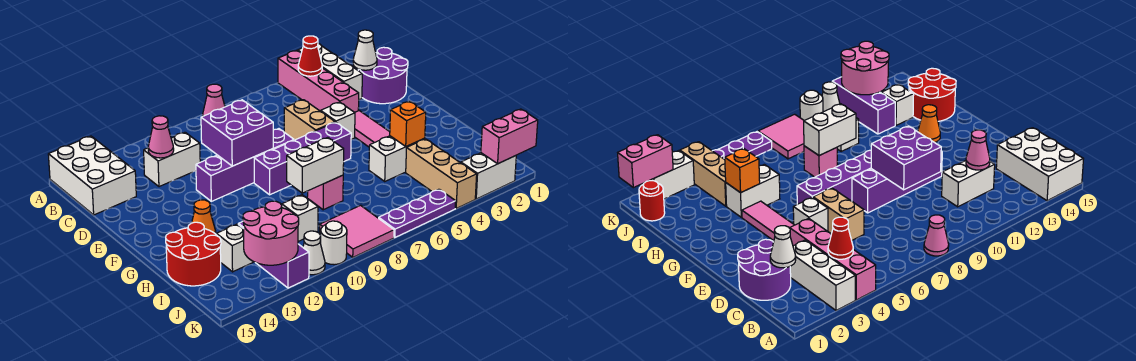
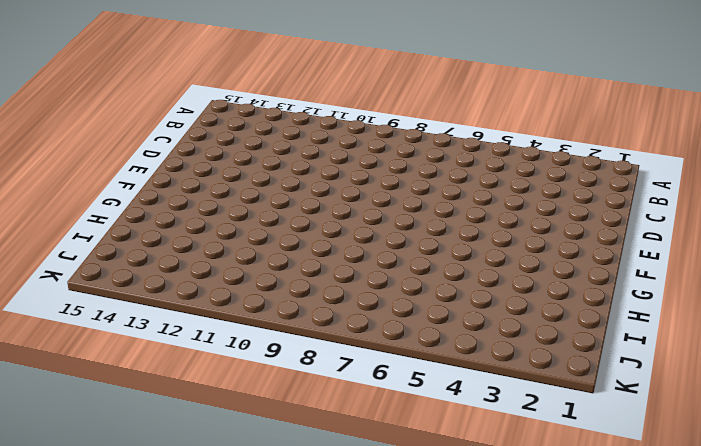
none -> white 1x3 brick [298,44,362,100]
none -> pink 1x4 brick [278,50,359,112]
none -> pink 1x1 cone [203,84,225,116]
none -> white 2x3 brick [48,136,136,215]

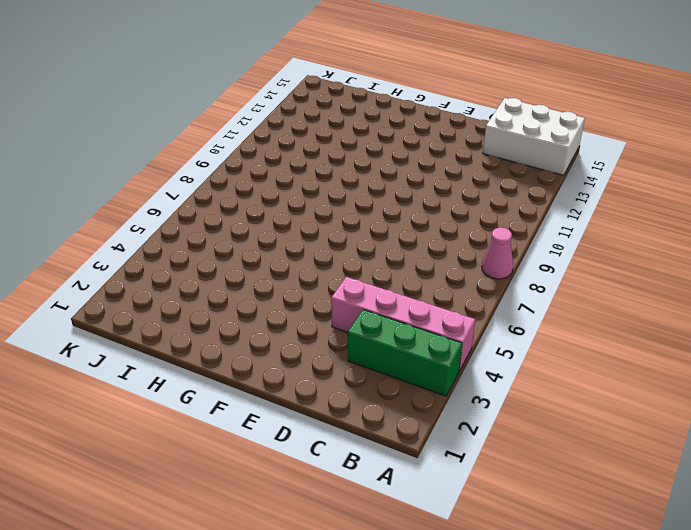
green 1x3 brick [348,310,462,396] -> white 1x3 brick [298,44,362,100]
none -> purple 2x2 round brick [358,47,408,104]
none -> white 1x2 brick [144,132,200,187]
none -> tan 1x2 brick [284,100,335,140]
none -> pink 1x3 tile [355,111,390,147]

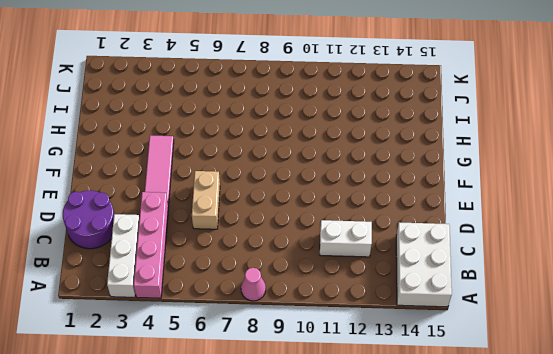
none -> white 1x1 brick [321,102,355,139]
none -> purple 1x4 brick [196,129,294,201]
none -> purple 1x4 brick [254,122,351,195]
none -> orange 1x1 cone [192,200,216,234]

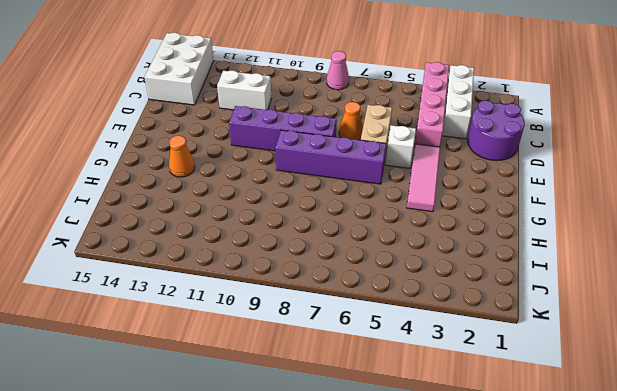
orange 1x1 cone [339,102,363,140] -> none
none -> white 1x2 brick [369,136,425,181]
none -> pink 1x1 brick [307,175,343,210]
none -> red 2x2 round brick [166,222,221,286]
none -> tan 1x3 brick [406,139,477,208]

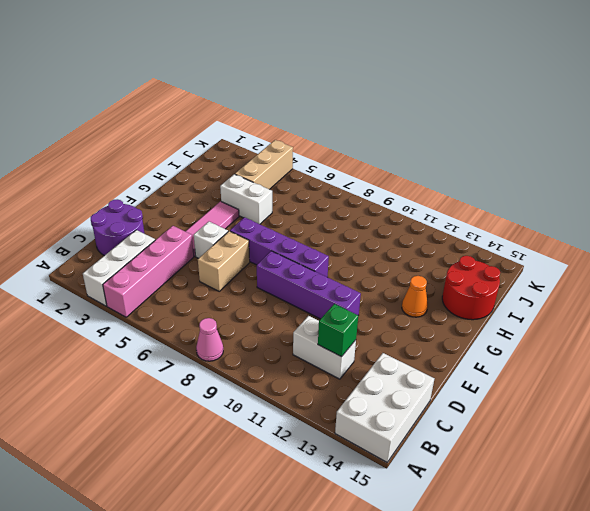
green 1x1 brick [318,304,358,357] -> pink 1x1 cone [148,116,174,158]
none -> pink 1x1 brick [307,175,343,210]
none -> white 1x1 brick [282,195,318,241]
none -> purple 1x3 brick [238,222,309,288]
none -> white 1x1 brick [216,224,253,272]

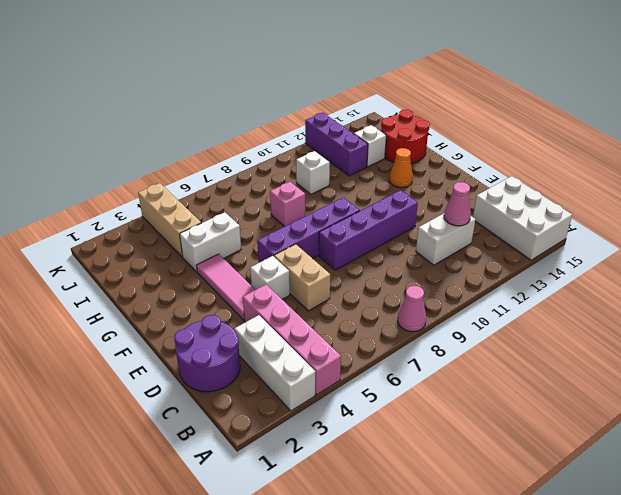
none -> red 1x1 round brick [639,181,665,221]
none -> pink 2x2 tile [320,205,394,257]
none -> white 1x2 brick [461,153,516,199]
none -> purple 1x3 plate [379,189,456,237]

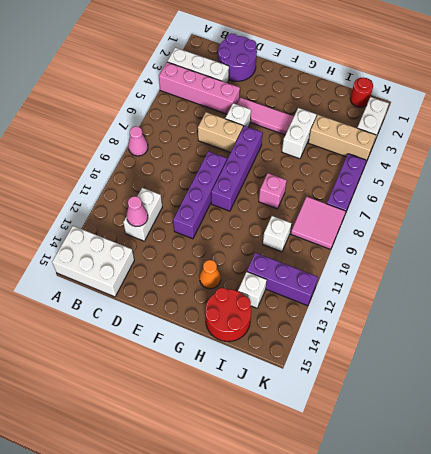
none -> white 1x1 round brick [320,221,347,265]
none -> white 1x1 cone [303,231,325,275]
none -> red 1x1 cone [298,36,322,76]
none -> white 1x1 cone [353,30,377,70]

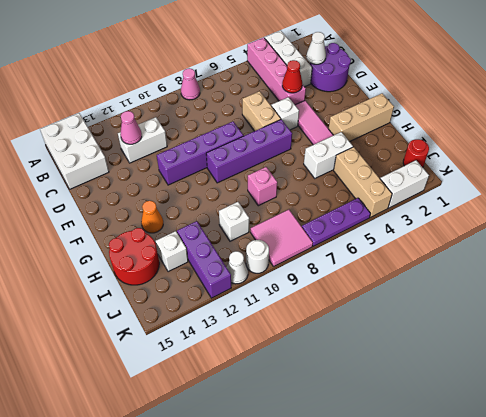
red 1x1 cone [282,60,302,93] -> red 1x1 cone moved to [298,36,322,76]
tan 1x3 brick [329,93,394,142] -> none
none -> purple 2x2 brick [201,100,273,166]
none -> orange 1x1 brick [390,101,426,146]
none -> white 1x2 brick [287,137,344,193]
none -> pink 2x2 round brick [243,201,299,265]

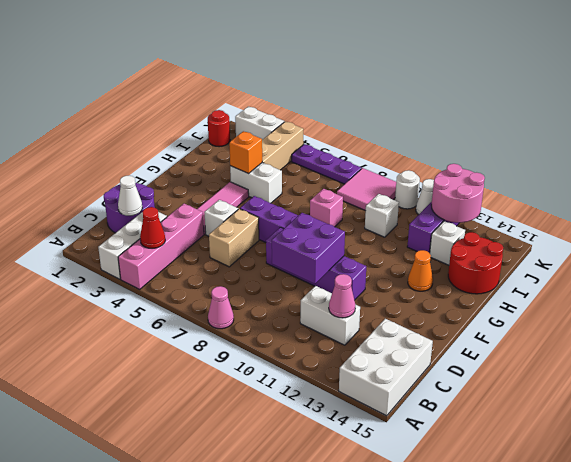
none -> white 1x2 brick [287,137,344,193]
none -> pink 1x2 brick [481,109,538,164]

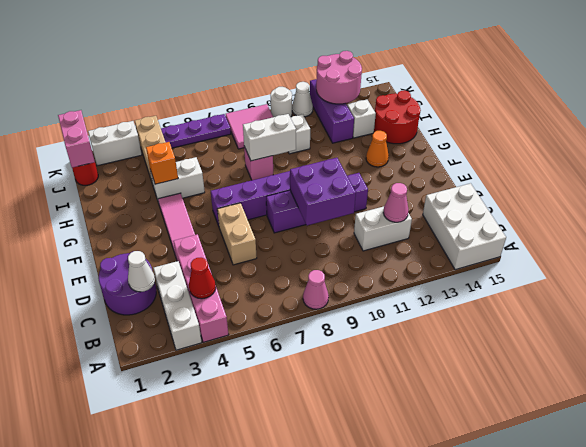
pink 1x2 brick [58,110,95,168] -> pink 1x2 brick turned to [481,109,538,164]
none -> white 1x1 brick [321,102,355,139]

